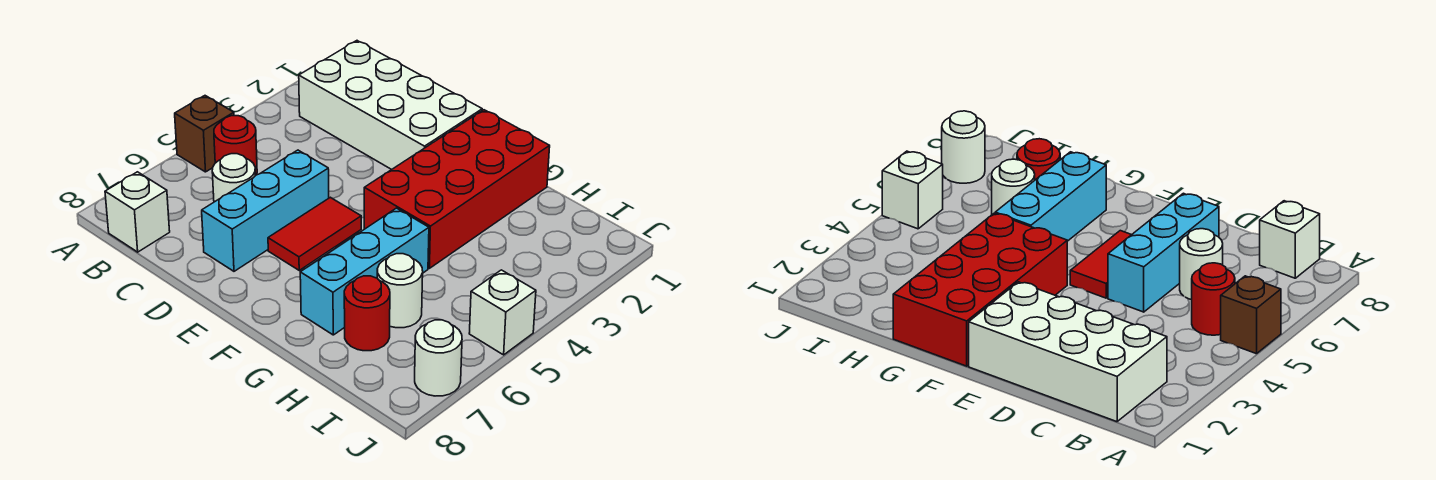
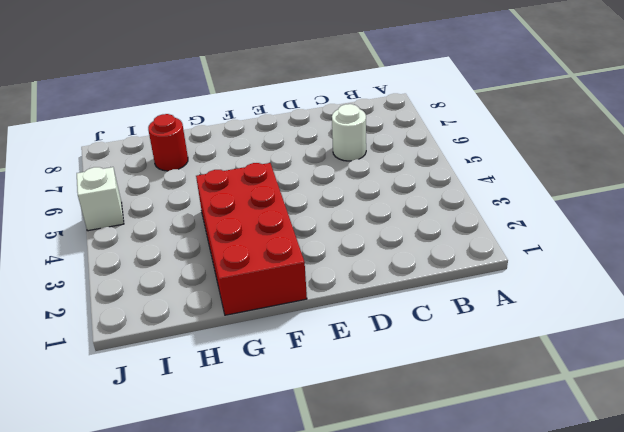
none -> brown 1x1 brick [175,96,234,172]
none -> white 2x4 brick [299,41,482,169]
none -> red 1x1 round brick [214,116,257,176]

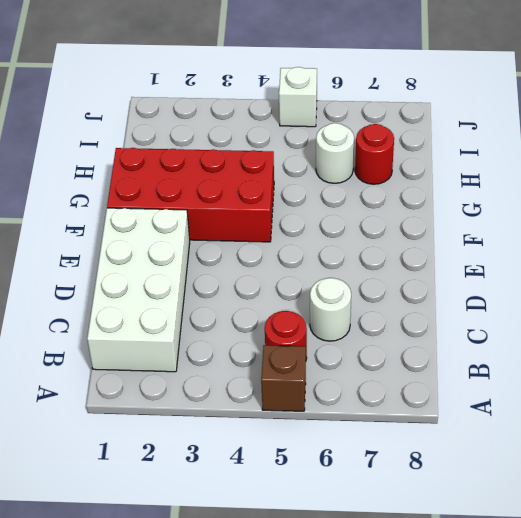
none -> white 1x1 brick [105,172,170,252]
none -> cyan 1x3 brick [202,150,329,271]
none -> red 1x2 tile [268,197,361,270]

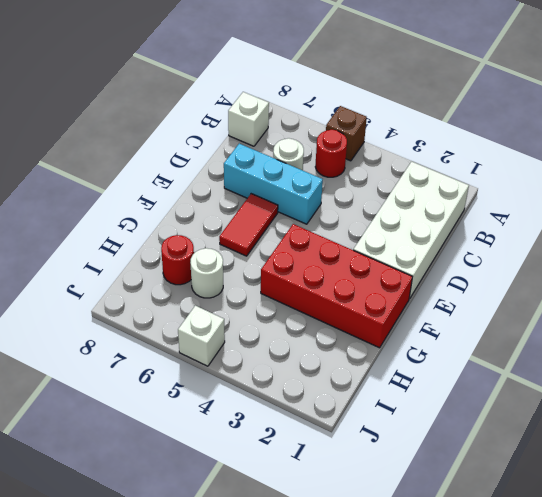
red 1x2 tile [219,194,278,256] -> red 1x2 tile turned to [268,197,361,270]
none -> cyan 1x3 brick [300,208,429,335]
none -> white 1x1 round brick [415,320,462,396]

